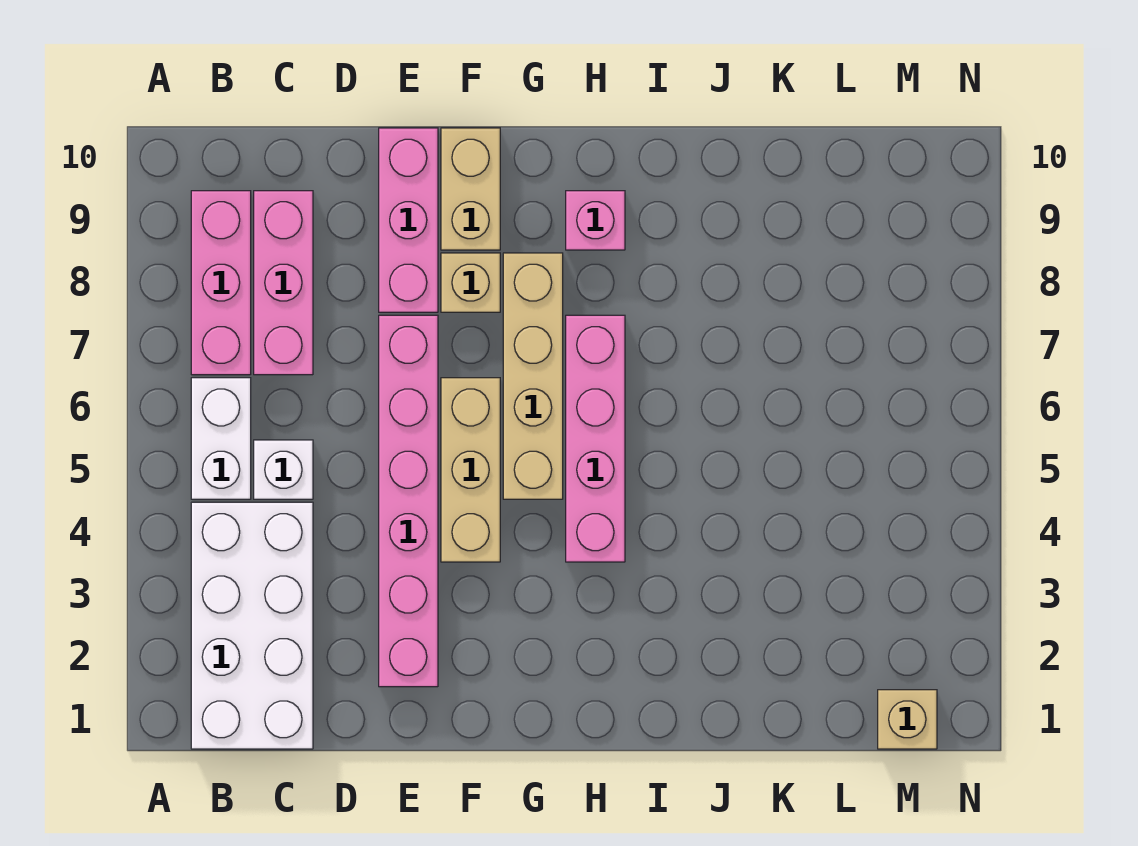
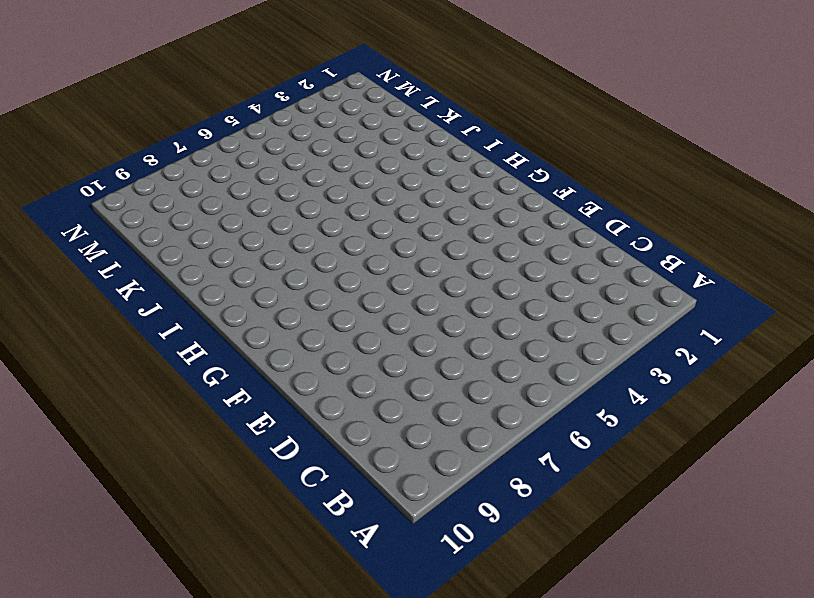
none -> white 2x4 brick [191,502,313,749]
none -> white 1x2 brick [191,378,251,499]
none -> pink 1x3 brick [191,191,251,375]

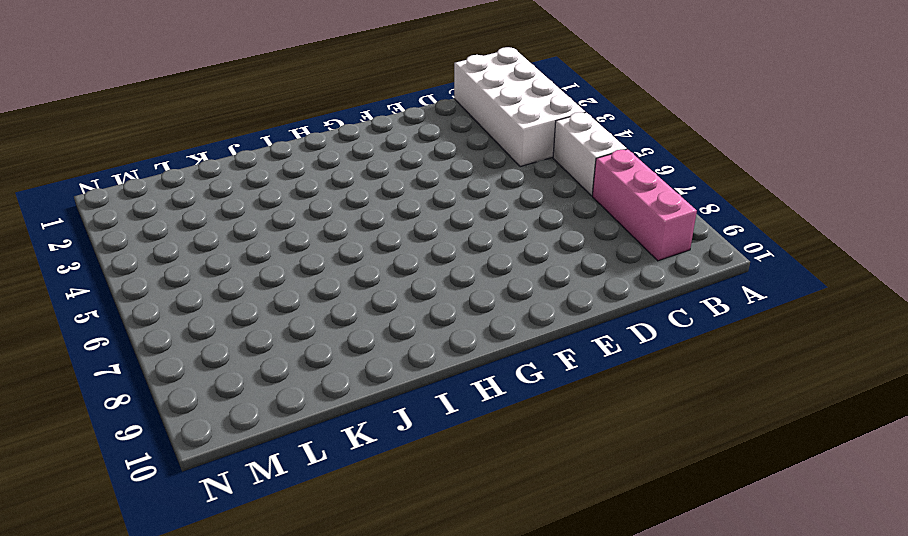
none -> white 1x1 brick [254,440,313,499]
none -> pink 1x3 brick [254,191,313,375]
none -> pink 1x6 brick [379,315,438,687]

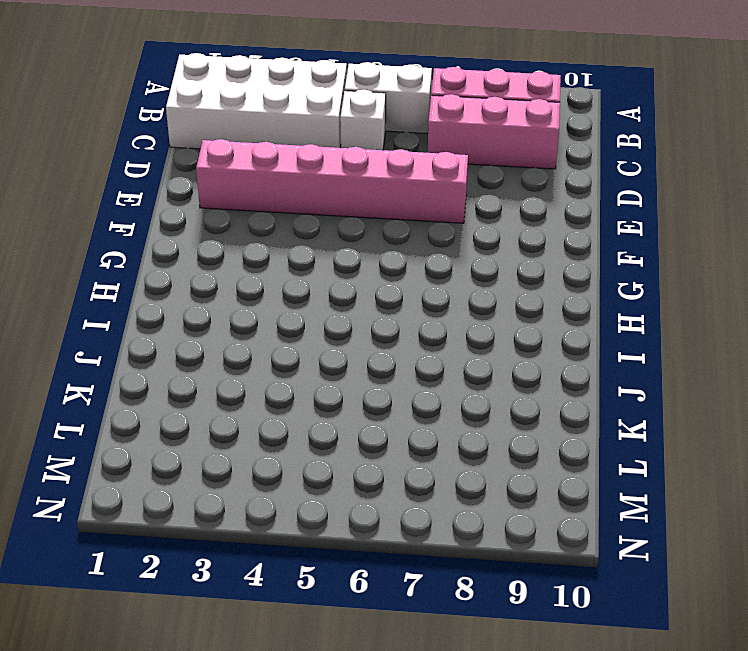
none -> pink 1x3 brick [379,128,438,312]
none -> tan 1x3 brick [441,378,500,562]
none -> tan 1x1 brick [441,253,500,312]

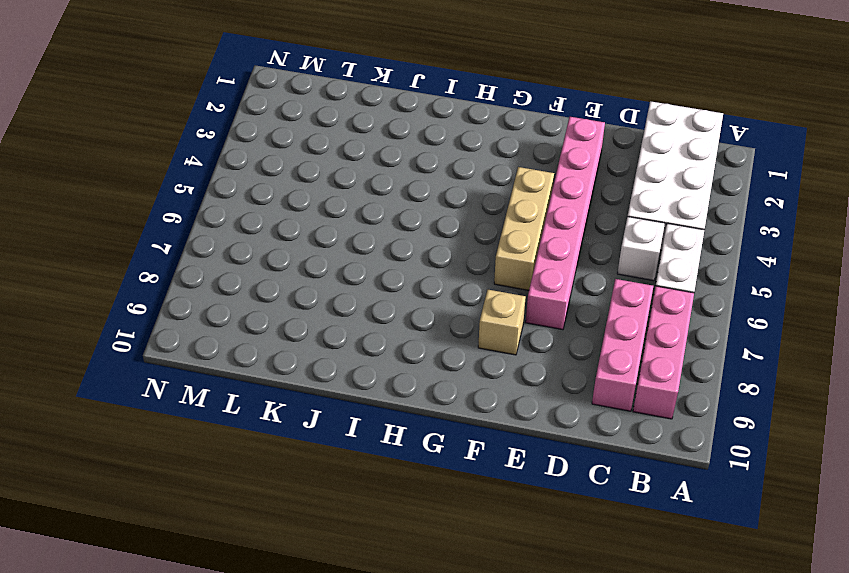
none -> pink 1x3 brick [379,128,438,312]
none -> tan 1x2 brick [441,128,500,250]
none -> tan 1x4 brick [503,253,563,499]

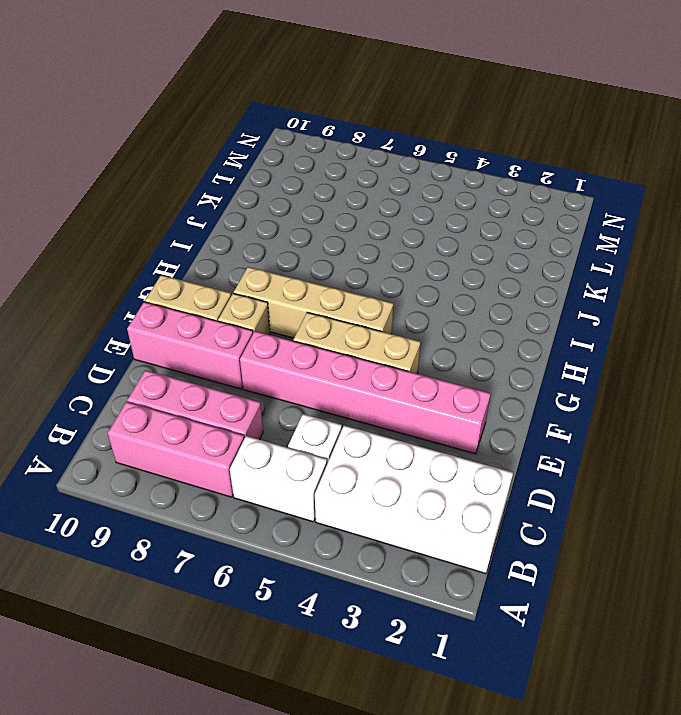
none -> pink 1x4 brick [566,315,625,562]
none -> pink 1x1 brick [566,191,625,250]
none -> tan 1x1 brick [878,690,937,749]

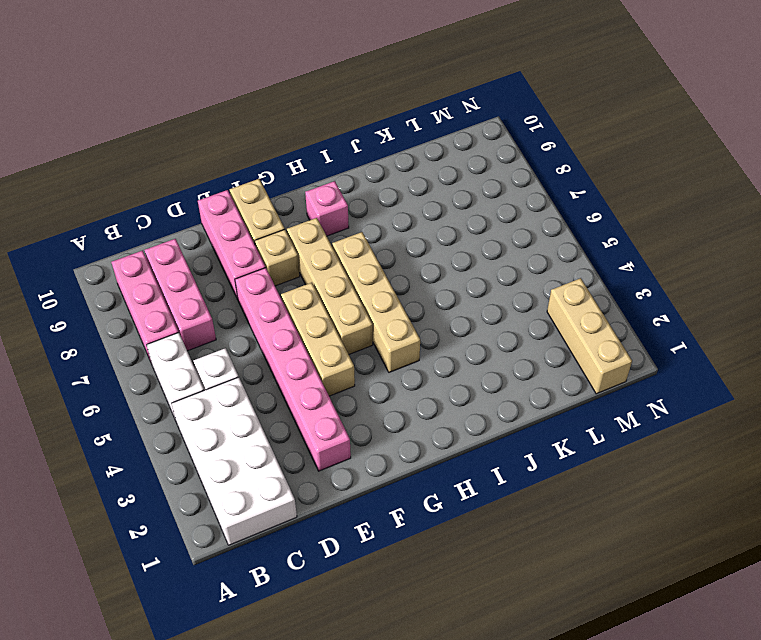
tan 1x4 brick [332,232,420,372] -> pink 1x4 brick [566,315,625,562]
tan 1x3 brick [547,278,632,394] -> tan 1x1 brick [878,690,937,749]

